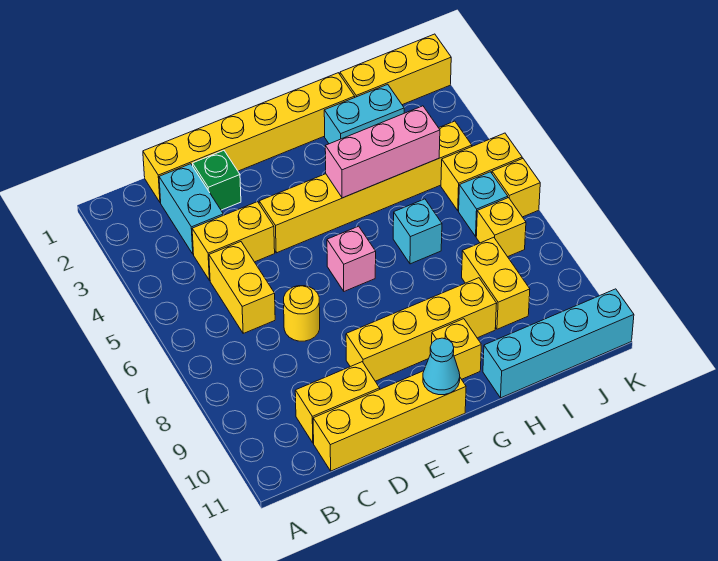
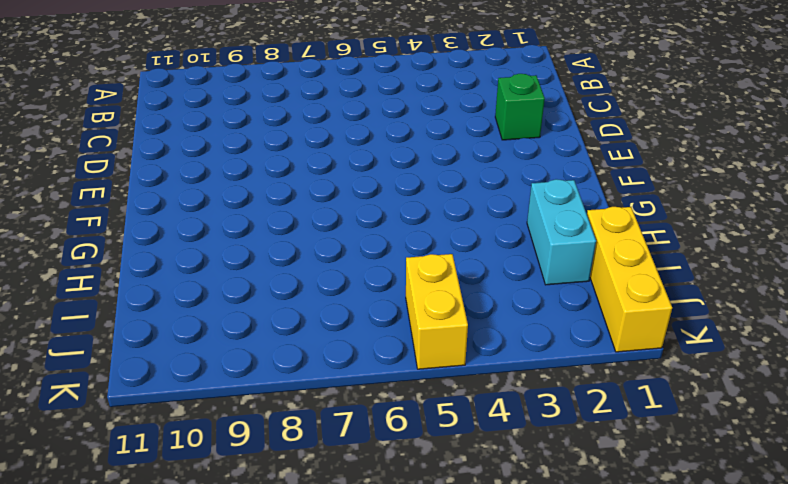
none -> yellow 1x6 brick [143,73,355,203]
none -> cyan 1x2 brick [159,164,223,254]
none -> yellow 1x2 brick [192,202,275,280]

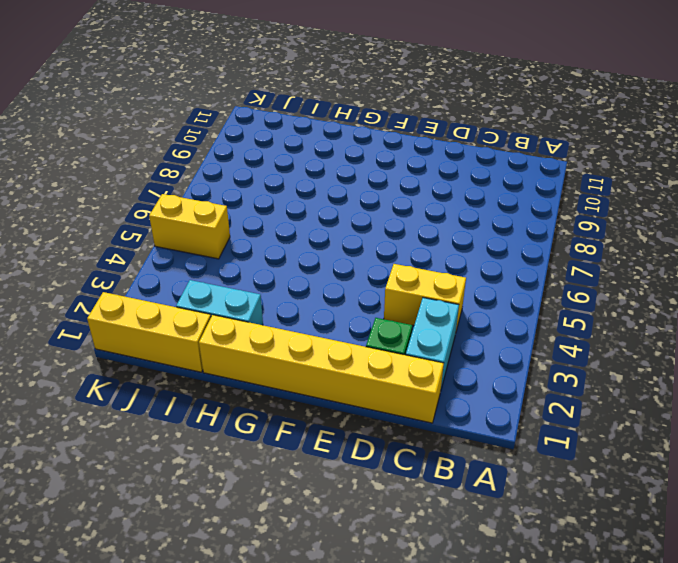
none -> yellow 1x2 brick [209,242,275,333]
none -> yellow 1x2 brick [295,362,380,443]
none -> yellow 1x4 brick [313,371,466,471]

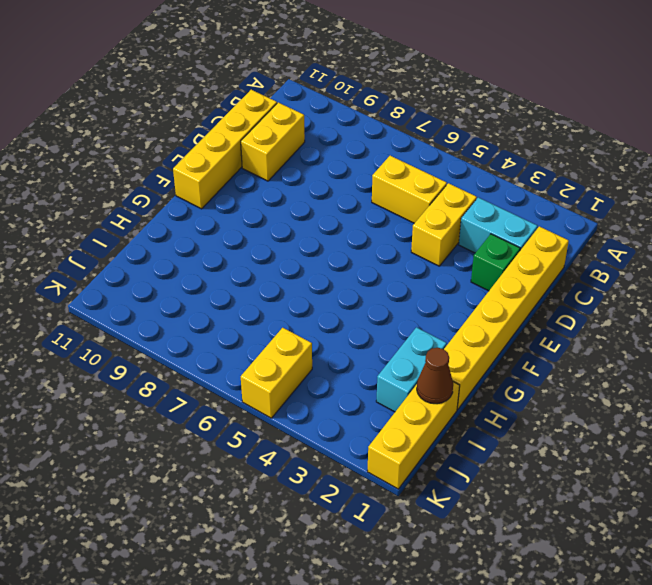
brown 1x1 cone [417,348,453,404] -> none
none -> yellow 1x1 round brick [284,286,320,341]
none -> yellow 1x6 brick [259,121,472,253]
none -> yellow 1x4 brick [346,278,497,381]

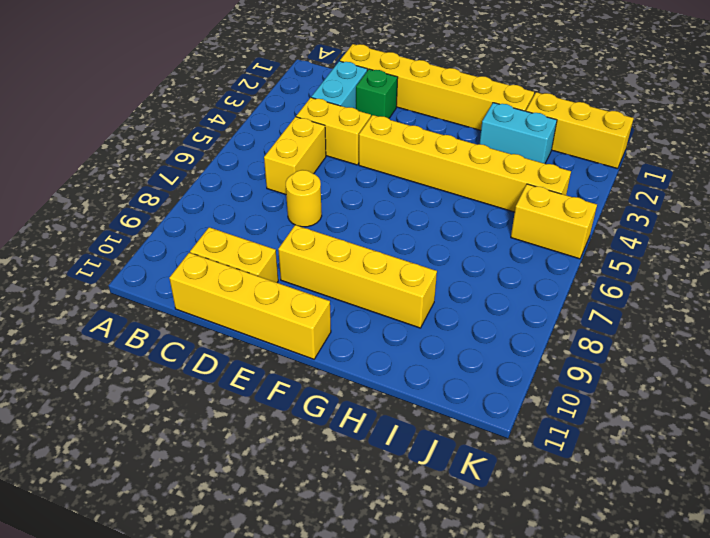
none -> pink 1x1 brick [327,226,376,291]
none -> yellow 1x1 brick [432,319,481,379]
none -> cyan 1x1 brick [393,199,442,264]

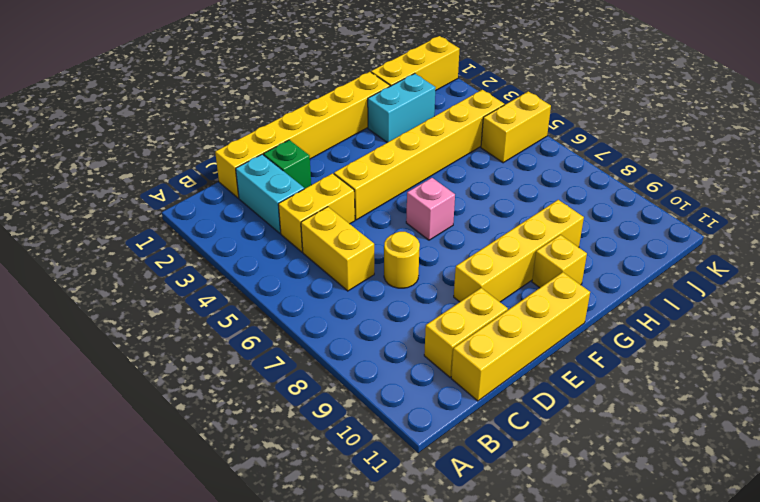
none -> cyan 1x1 brick [393,199,442,264]
none -> cyan 1x4 brick [483,289,634,398]
none -> yellow 1x2 brick [462,237,530,329]

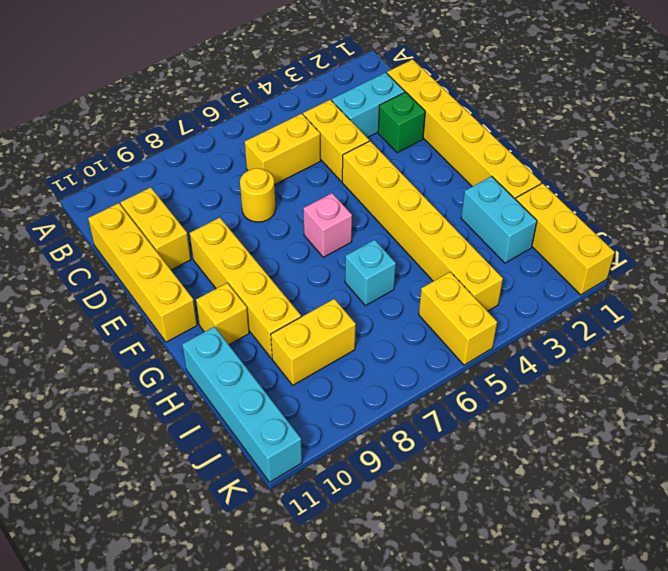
none -> cyan 1x1 brick [459,172,508,236]
none -> yellow 1x1 brick [476,198,526,257]
none -> yellow 1x1 brick [492,158,540,217]

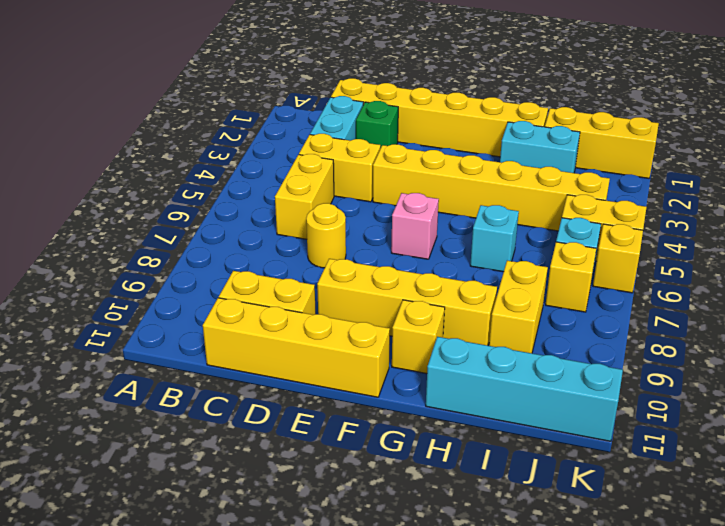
none -> cyan 1x1 cone [423,338,460,395]
none -> pink 1x3 brick [325,106,440,198]

